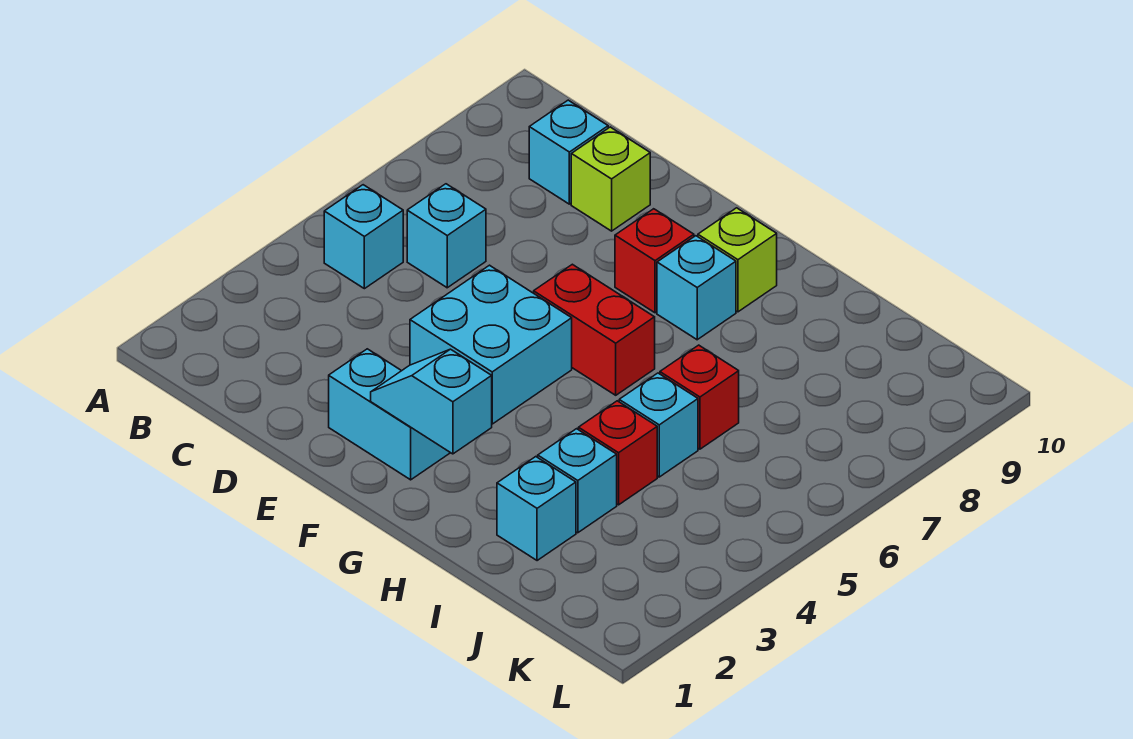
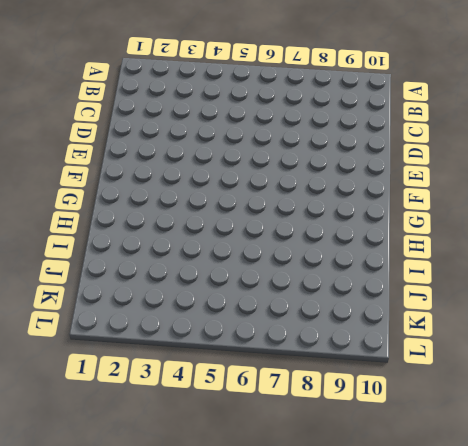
none -> cyan 1x1 brick [324,185,403,289]
none -> cyan 1x1 brick [407,184,486,288]
none -> cyan 1x1 brick [529,100,608,204]

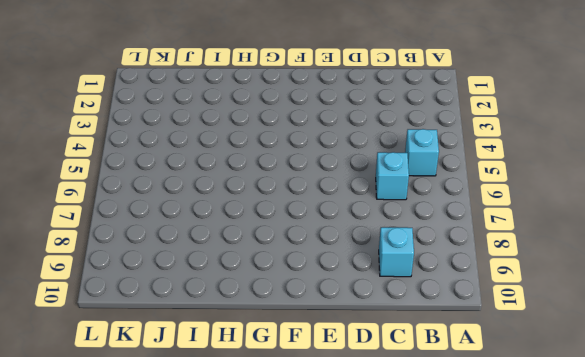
none -> lime 1x1 brick [571,127,650,231]
none -> cyan 1x2 brick [329,349,450,480]
none -> cyan 2x2 brick [410,265,572,424]

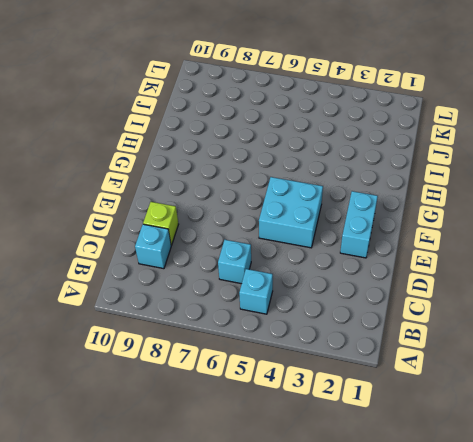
none -> red 1x2 brick [534,264,655,395]
none -> red 1x1 brick [615,209,694,313]
none -> cyan 1x1 brick [657,236,736,340]

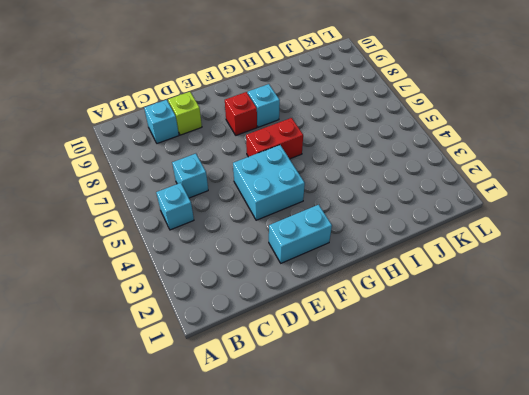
none -> lime 1x1 brick [698,208,777,312]
none -> cyan 1x1 brick [497,457,576,561]
none -> cyan 1x1 brick [538,429,617,533]

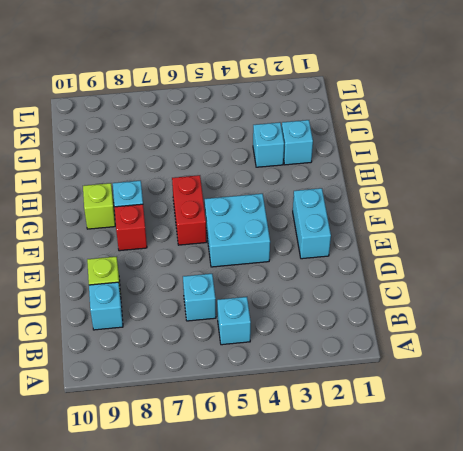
none -> red 1x1 brick [578,401,657,505]
none -> cyan 1x1 brick [619,373,698,477]
none -> red 1x1 brick [660,345,739,449]

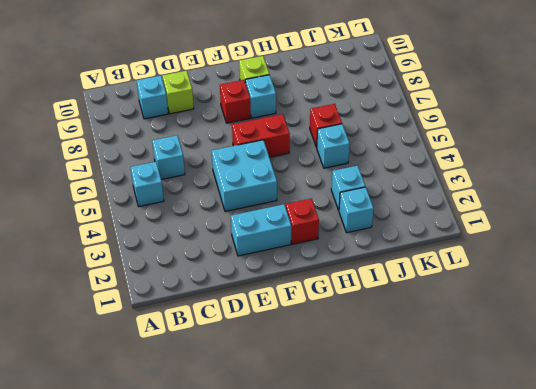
red 1x1 brick [286,199,319,244] -> red 1x1 brick moved to [578,401,657,505]
none -> cyan 1x2 slope [371,349,492,454]

